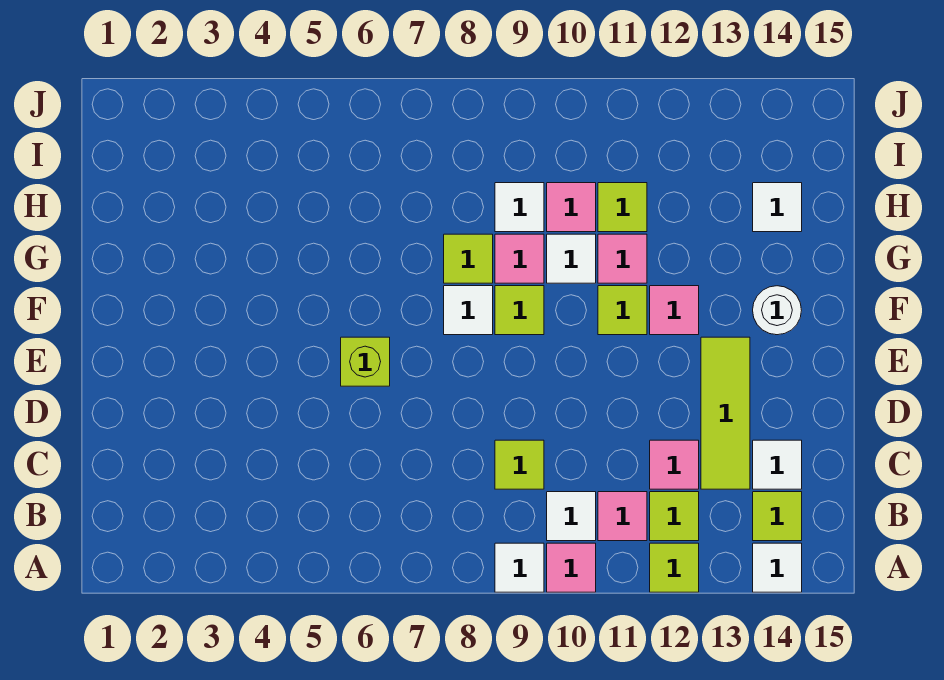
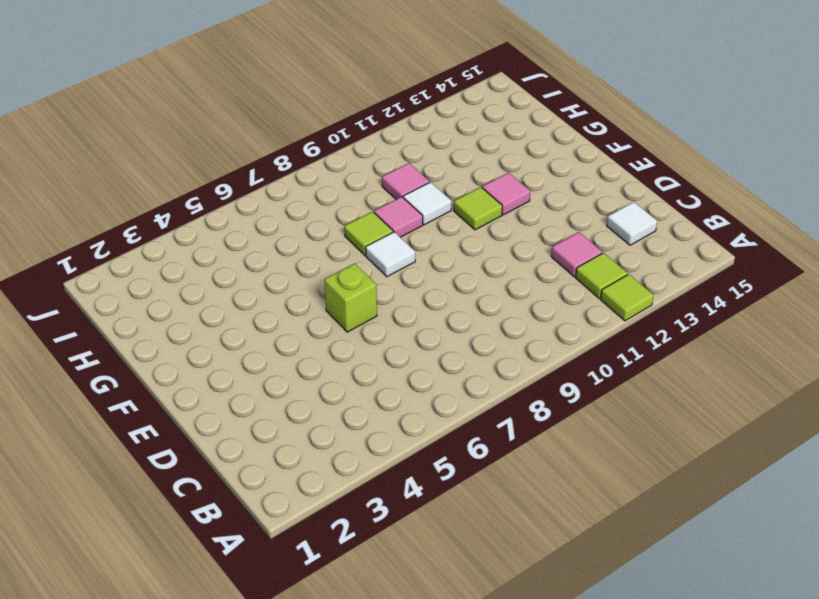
none -> white 1x1 tile [495,543,544,592]
none -> pink 1x1 tile [547,543,596,592]
none -> white 1x1 tile [753,543,802,592]

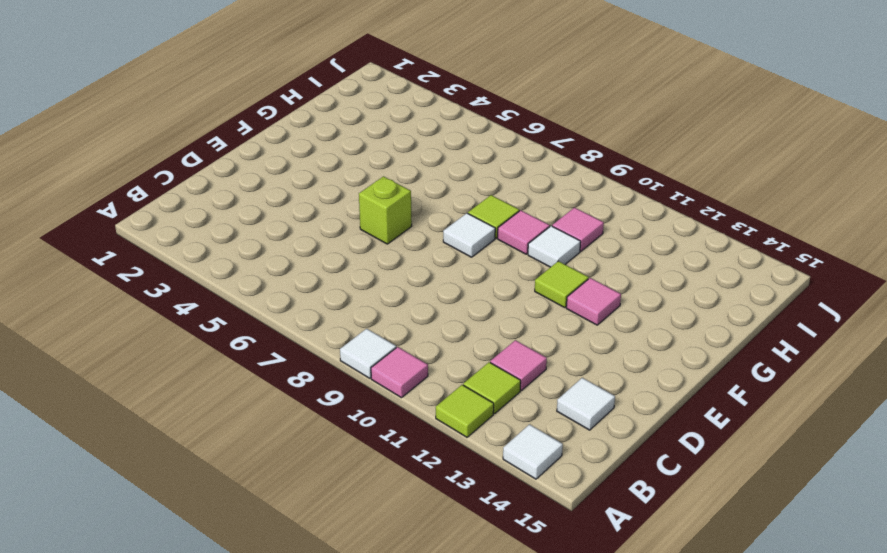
none -> white 1x1 tile [547,492,596,541]
none -> pink 1x1 tile [598,492,647,541]
none -> lime 1x1 tile [753,492,802,541]

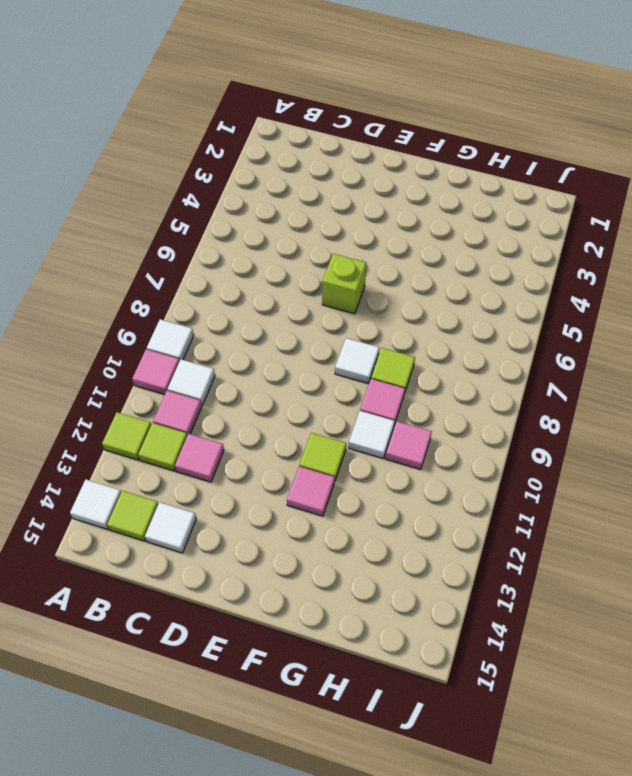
none -> lime 1x1 tile [495,440,544,489]
none -> lime 1x3 tile [701,337,750,489]
none -> lime 1x1 tile [495,286,544,335]

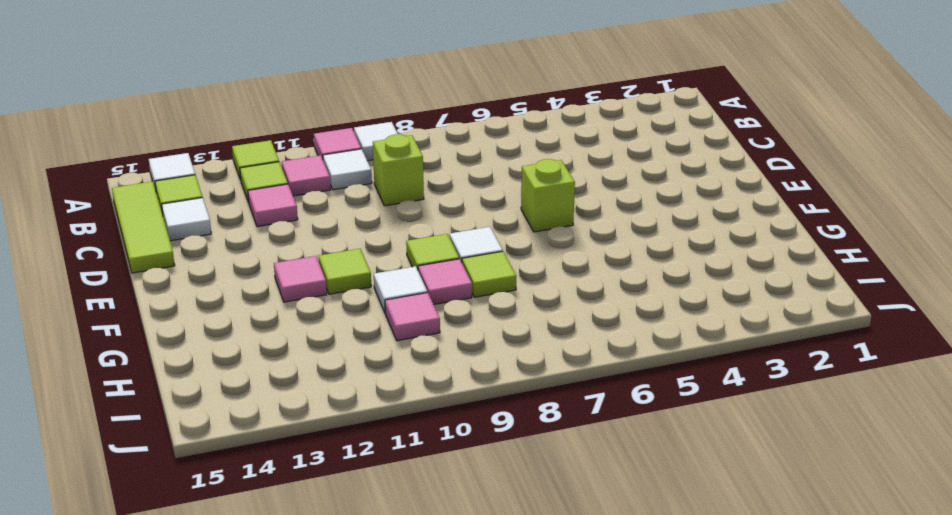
lime 1x3 tile [112,181,175,273] -> lime 1x3 tile moved to [701,337,750,489]
lime 1x1 brick [373,134,424,206] -> lime 1x1 tile [495,440,544,489]
none -> white 1x1 round brick [753,286,802,335]
none -> pink 1x1 tile [598,234,647,283]
none -> white 1x1 tile [495,183,544,232]

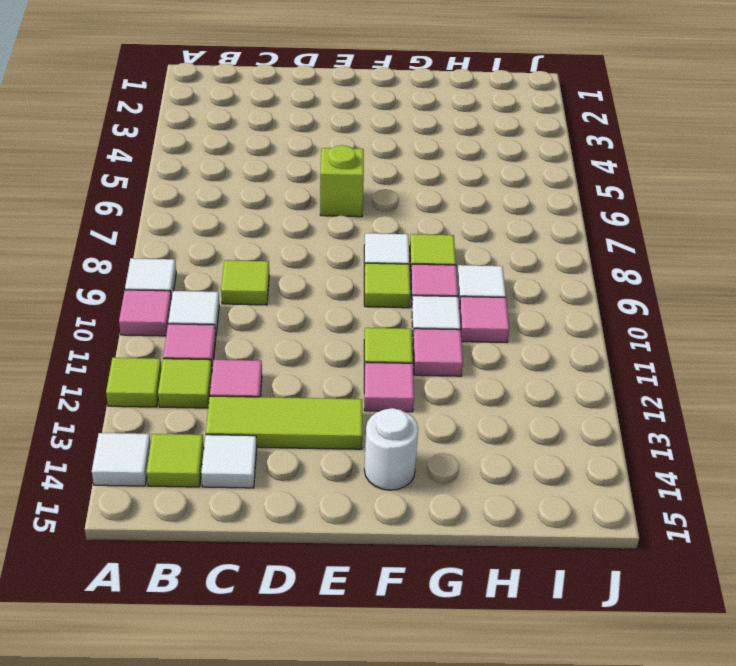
none -> lime 1x1 tile [598,183,647,232]
none -> white 1x1 tile [753,183,802,232]

